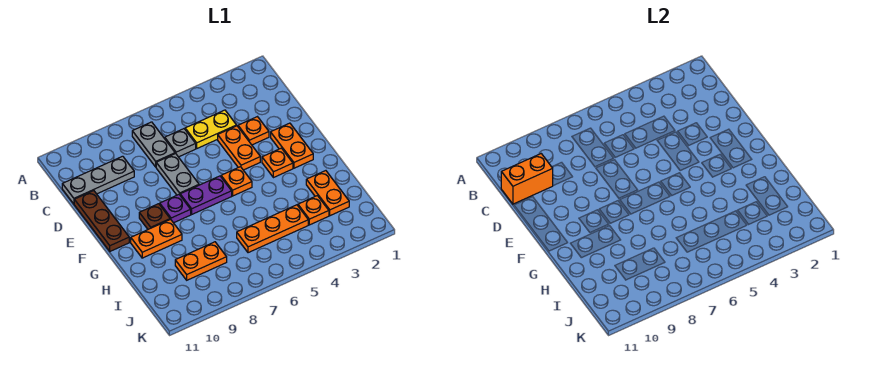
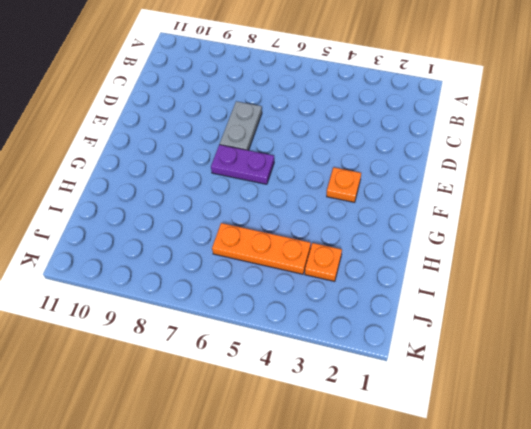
none -> grey 1x2 plate [132,122,175,167]
none -> yellow 1x2 plate [185,110,237,148]
none -> grey 1x1 plate [165,129,196,157]

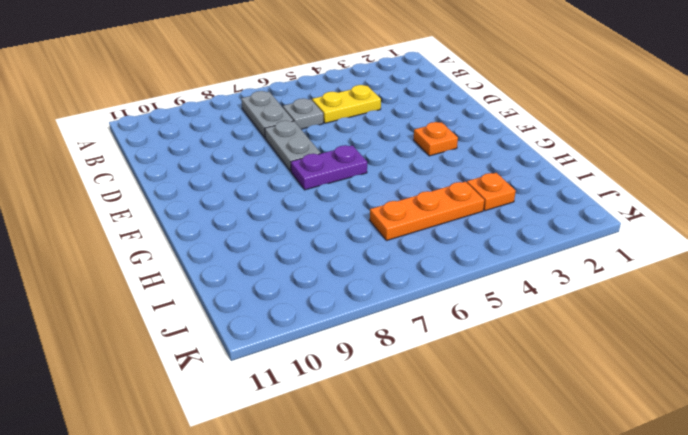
none -> grey 1x3 plate [62,156,134,204]
none -> orange 1x1 plate [238,117,269,145]
none -> orange 1x2 plate [218,126,260,170]

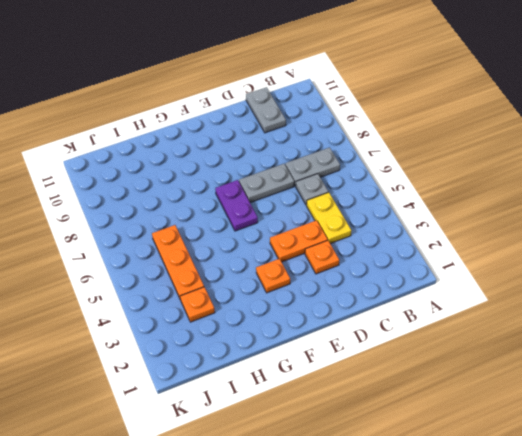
grey 1x2 plate [246,87,286,133] -> grey 1x3 plate [62,156,134,204]
none -> brown 1x3 plate [74,191,129,251]
none -> orange 1x2 plate [271,123,313,168]
none -> orange 1x1 plate [221,167,252,196]

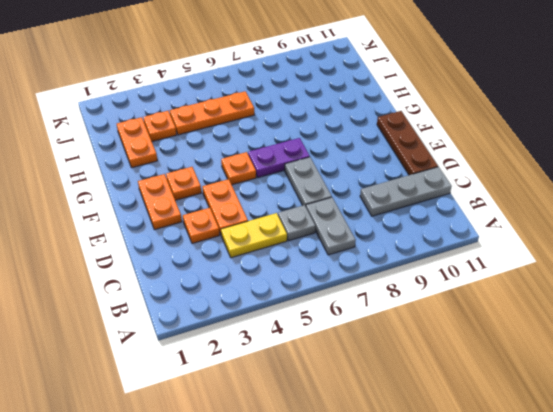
none -> purple 1x1 plate [160,195,191,223]
none -> brown 1x1 plate [139,204,170,229]
none -> orange 1x2 plate [131,219,182,258]

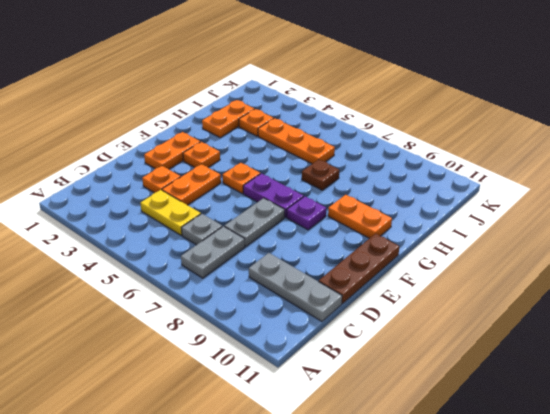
brown 1x1 plate [302,159,339,190] -> brown 1x1 plate moved to [139,204,170,229]
none -> orange 1x2 plate [175,242,227,280]
none -> orange 1x2 brick [501,154,553,204]

